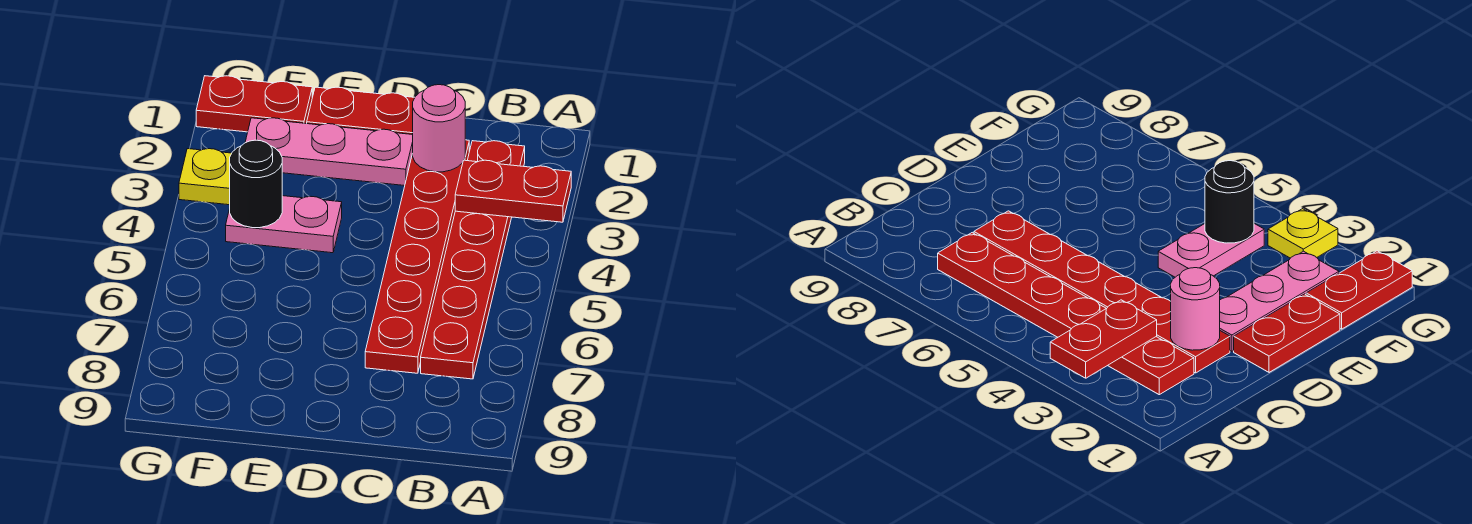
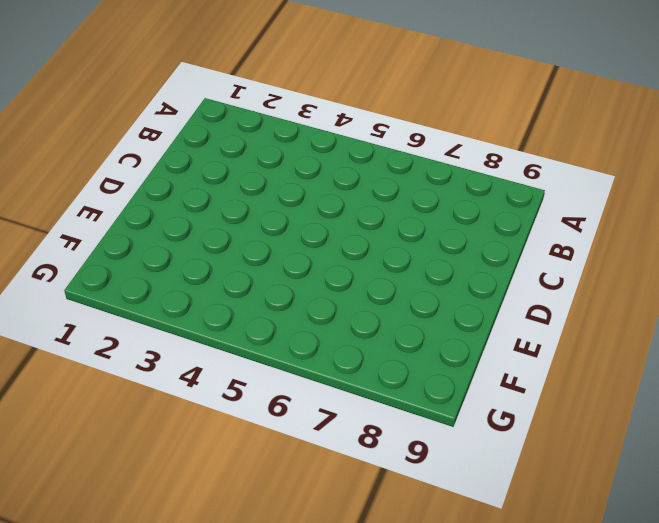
none -> red 1x6 plate [421,141,525,379]
none -> red 1x6 plate [365,140,469,373]

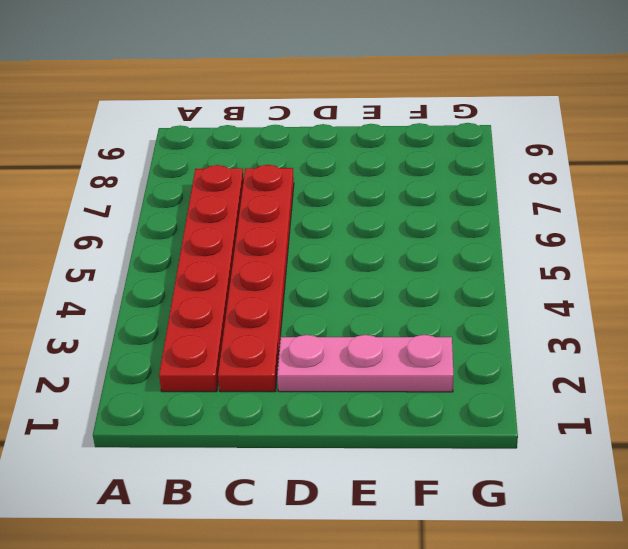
none -> red 1x2 plate [307,87,415,135]
none -> pink 1x2 plate [226,196,342,253]

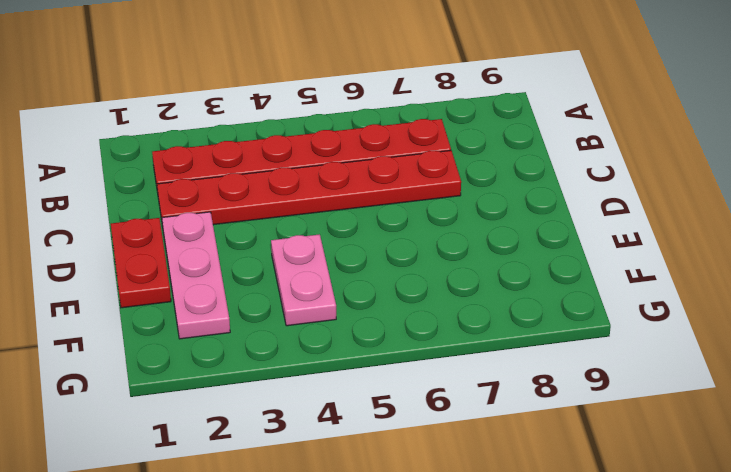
none -> red 1x2 plate [196,76,312,132]
none -> yellow 1x1 plate [179,149,232,205]

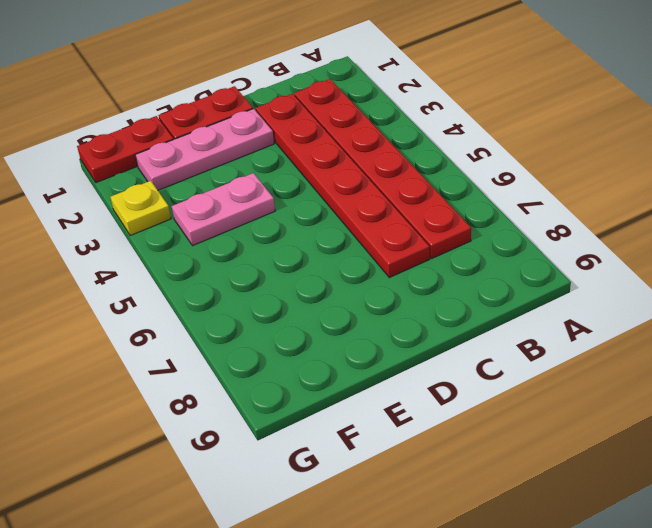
none -> red 1x2 plate [455,160,571,222]
none -> pink 1x1 round brick [413,85,465,172]

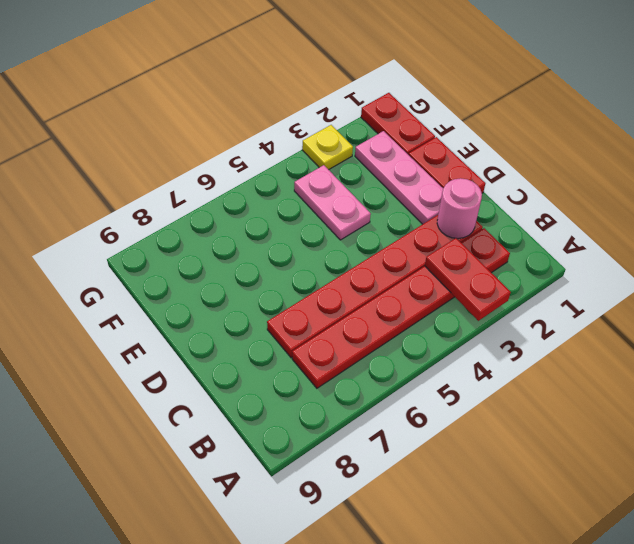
none -> black 1x1 round brick [230,140,282,228]

